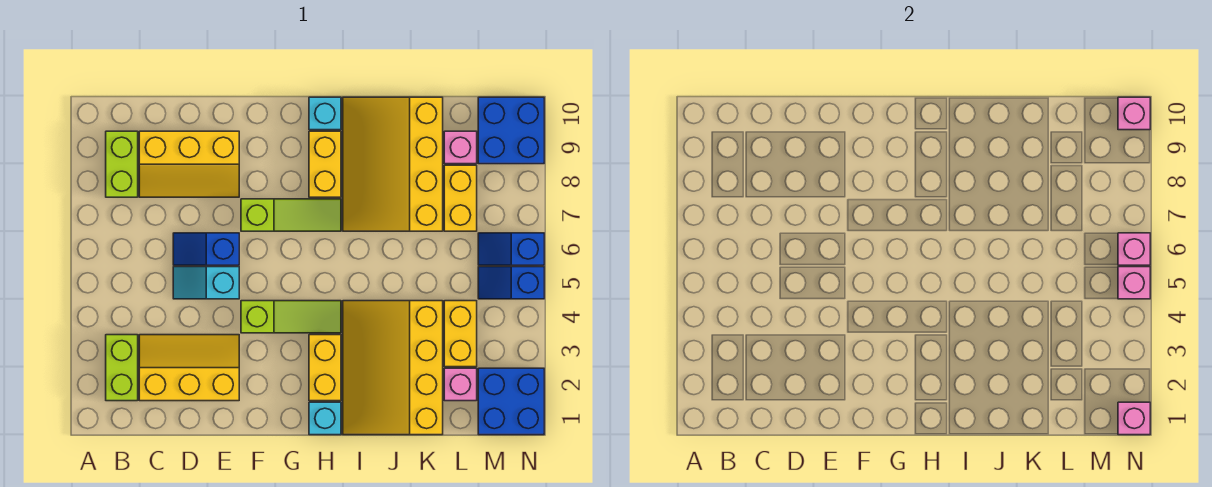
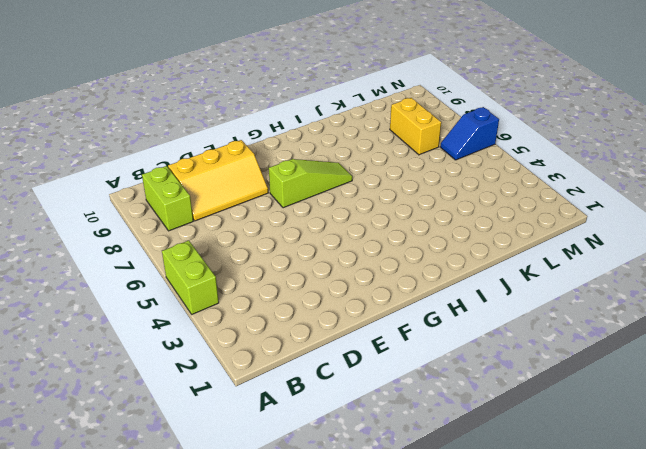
lime 1x2 brick [162,240,219,314] -> lime 1x2 brick moved to [106,335,138,401]
none -> yellow 2x3 slope [139,335,239,401]
none -> cyan 1x2 slope [173,267,239,299]
none -> blue 1x2 slope [173,233,239,265]

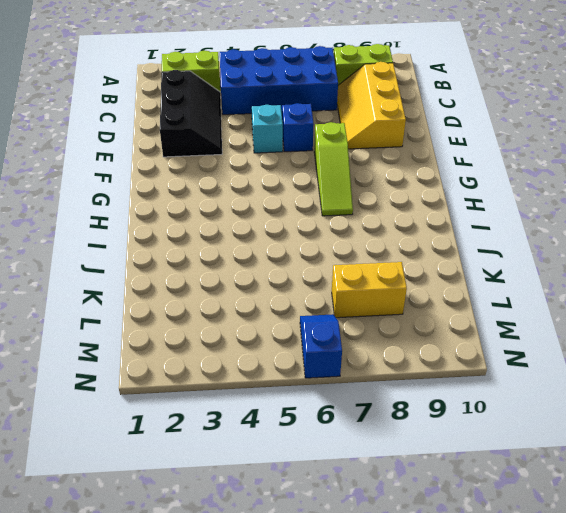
blue 2x4 brick [220,46,338,115] -> none
black 2x3 slope [160,70,222,157] -> yellow 2x3 slope [139,335,239,401]
none -> lime 1x3 slope [241,301,341,333]
none -> cyan 1x1 brick [309,402,341,435]
none -> yellow 1x2 brick [309,335,341,401]

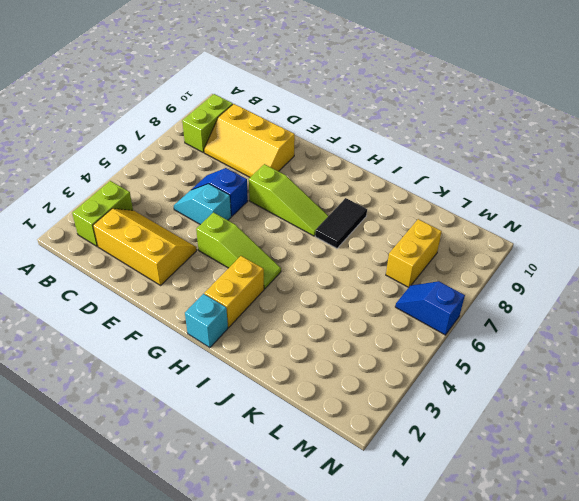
black 1x2 tile [315,198,367,248] -> yellow 3x4 slope [343,97,443,231]
none -> yellow 1x2 brick [309,131,341,197]
none -> cyan 1x1 brick [309,97,341,130]
none -> yellow 3x4 slope [343,301,443,435]

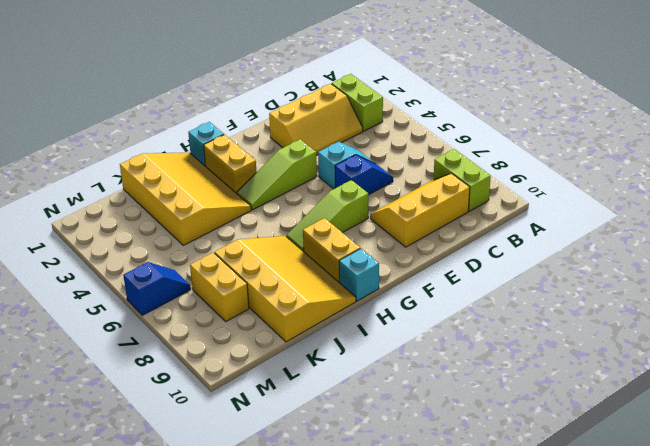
none -> pink 1x1 brick [444,368,477,401]
none -> yellow 1x2 brick [444,301,477,367]
none -> pink 1x1 brick [444,131,477,164]

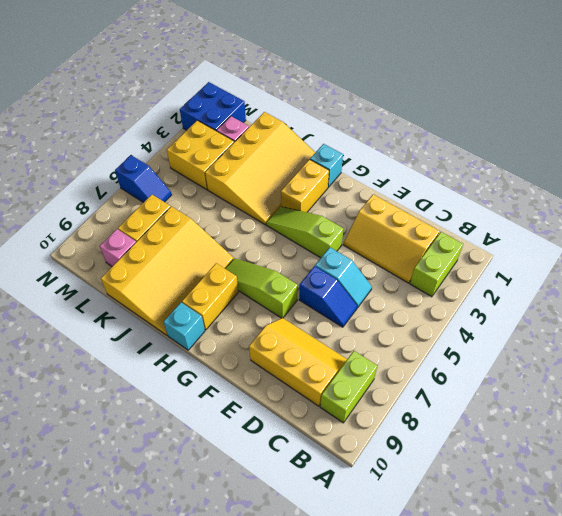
yellow 2x2 brick [167,120,234,189] -> yellow 1x2 brick [444,301,477,367]
none -> blue 1x2 slope [478,267,544,299]
none -> blue 2x2 brick [478,97,544,164]
none -> pink 1x1 brick [1118,402,1150,435]

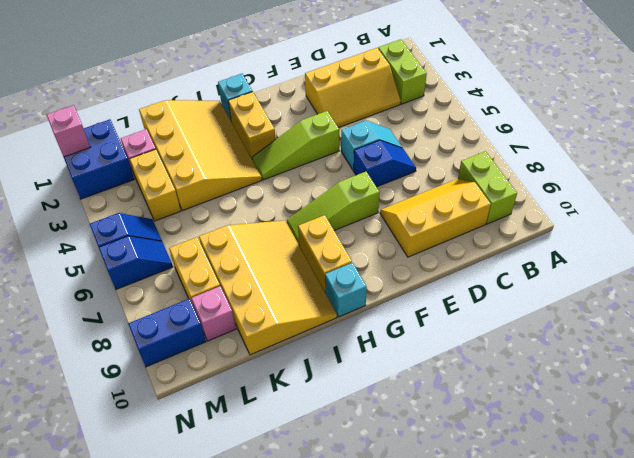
blue 1x2 brick [128,299,206,367] -> blue 2x2 brick [478,97,544,164]
none -> pink 1x1 brick [1118,267,1150,299]
none -> pink 1x1 brick [1118,233,1150,265]
none -> pink 1x1 brick [1118,97,1150,130]

